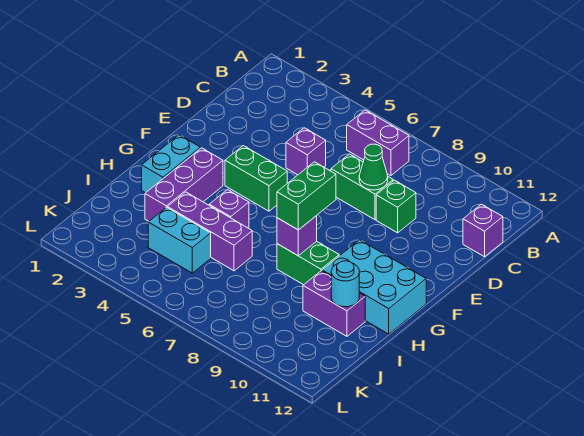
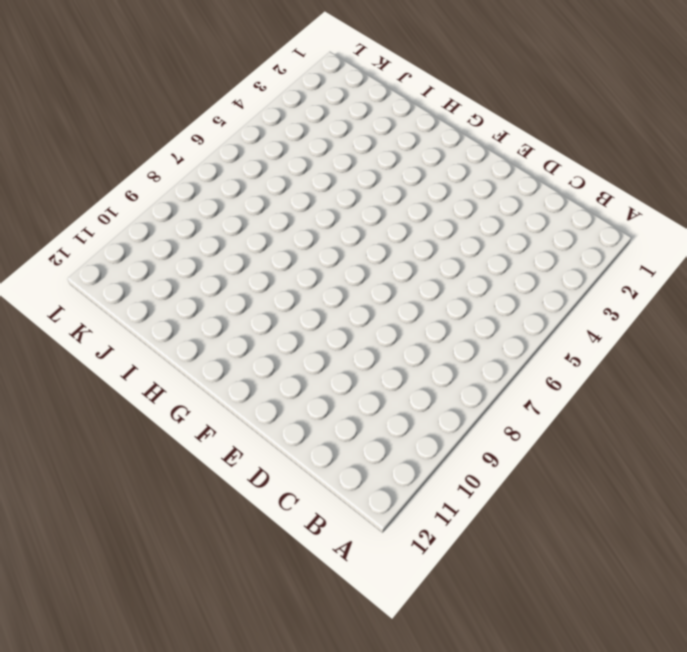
none -> purple 1x2 brick [347,110,409,176]
none -> purple 1x1 brick [463,204,503,257]
none -> purple 1x1 brick [286,128,326,175]

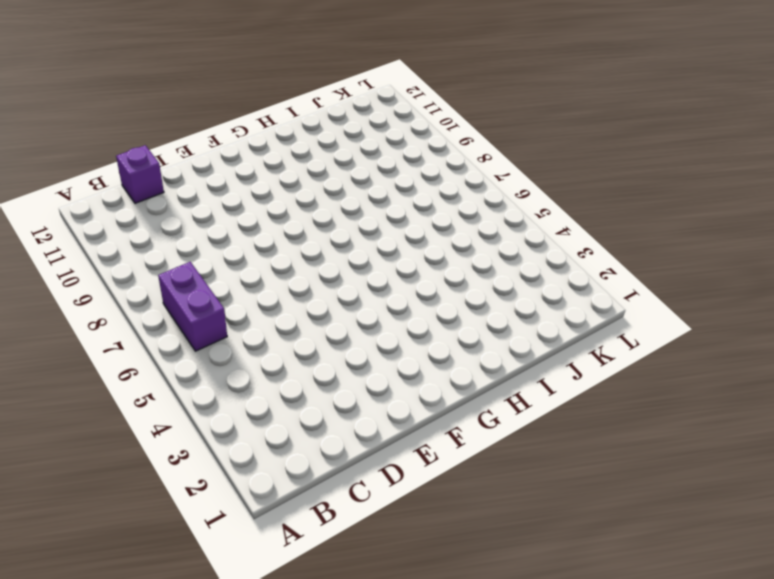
none -> purple 1x1 brick [286,128,326,175]
none -> green 1x2 brick [331,154,393,220]
none -> green 1x1 brick [376,180,416,233]

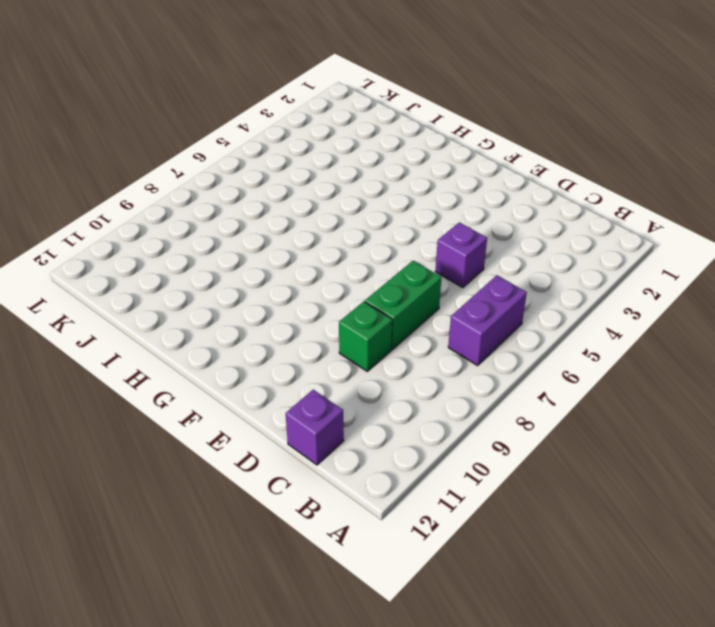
none -> green 1x2 brick [225,146,287,211]
none -> cyan 1x2 brick [142,135,200,193]
none -> purple 1x3 brick [145,148,223,221]

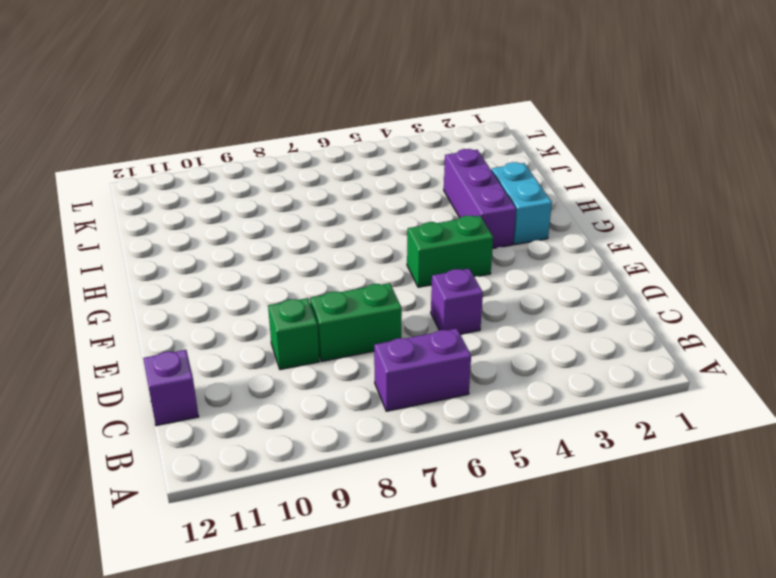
none -> cyan 2x3 brick [322,240,426,334]
none -> purple 1x1 brick [209,190,249,228]
none -> green 1x2 brick [277,241,339,285]

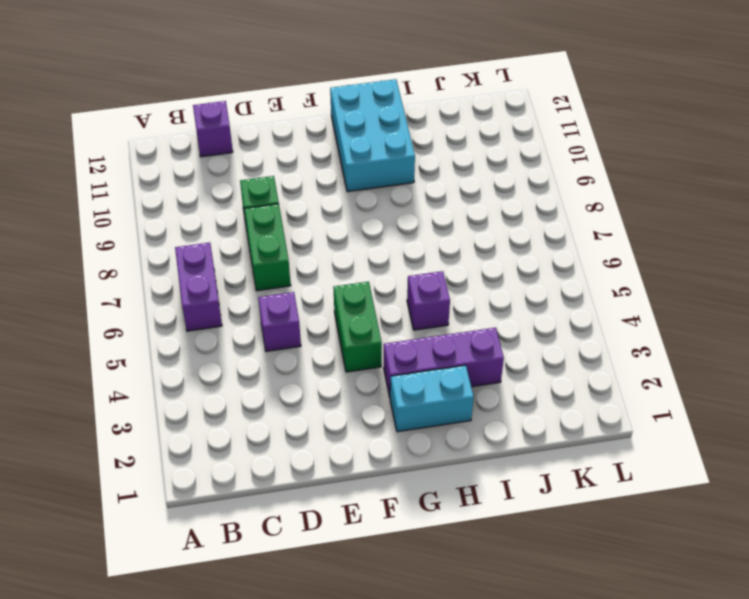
none -> green 1x2 brick [277,241,339,285]
none -> purple 1x3 brick [168,192,252,271]
none -> purple 1x2 brick [303,271,365,336]

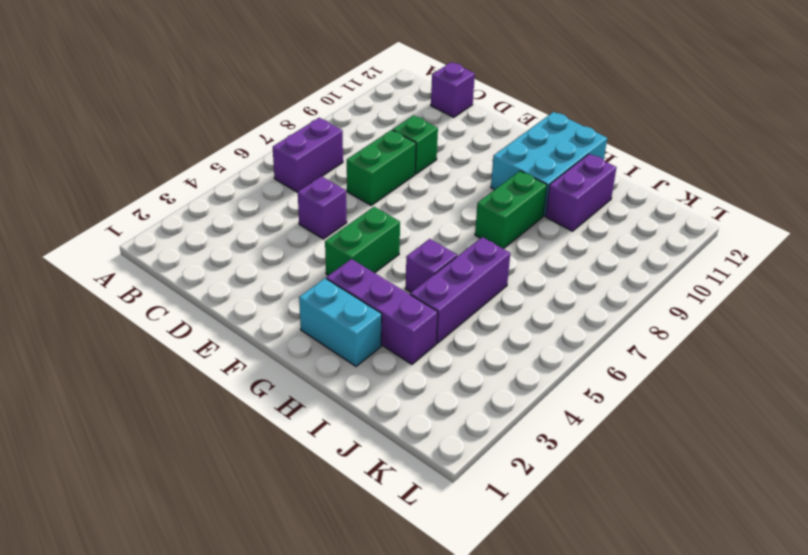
none -> cyan 1x2 brick [148,207,211,273]
none -> green 1x1 cone [359,144,388,190]
none -> purple 1x1 brick [277,216,317,256]

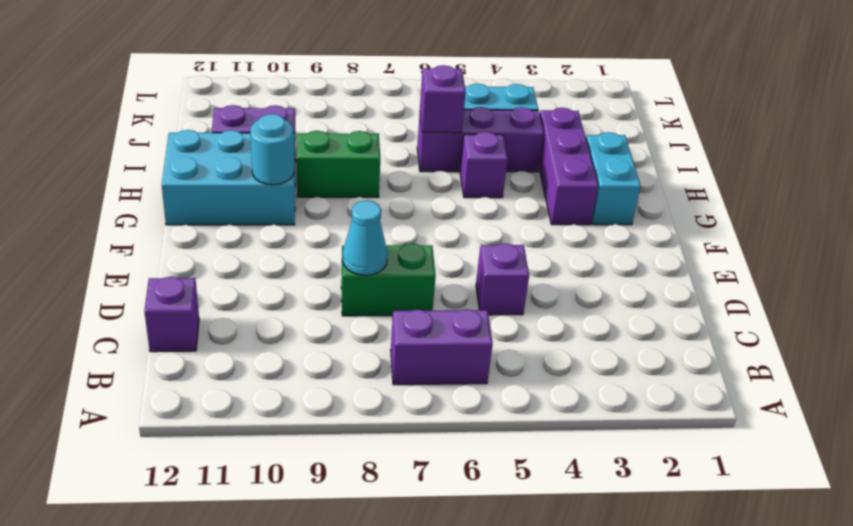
cyan 1x1 cone [342,200,388,275] -> green 1x1 cone [359,144,388,190]
cyan 1x1 round brick [250,114,294,185] -> cyan 1x1 round brick moved to [331,261,359,307]
purple 1x1 brick [420,65,466,133] -> purple 1x1 brick moved to [277,216,317,256]
none -> green 1x1 brick [376,180,416,233]
none -> green 1x2 brick [225,146,287,211]
none -> green 1x2 brick [277,162,336,230]

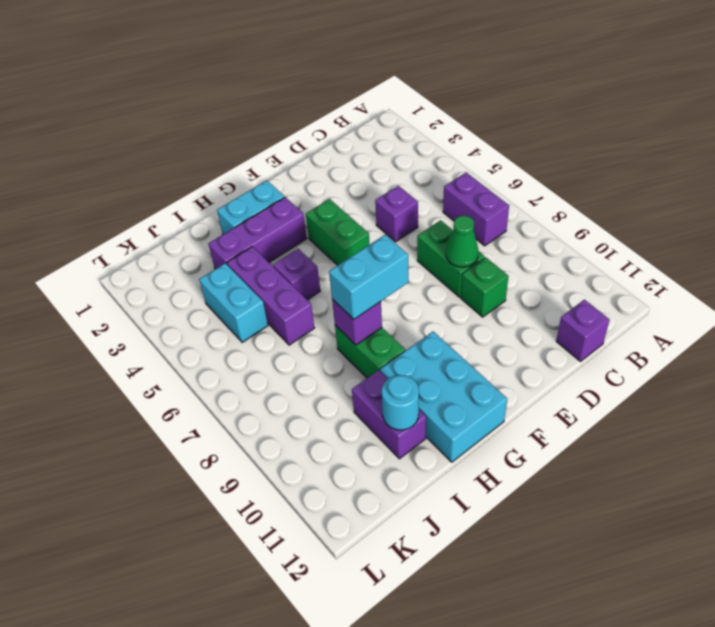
cyan 1x2 brick [329,235,409,319] -> green 1x2 brick [277,162,336,230]

